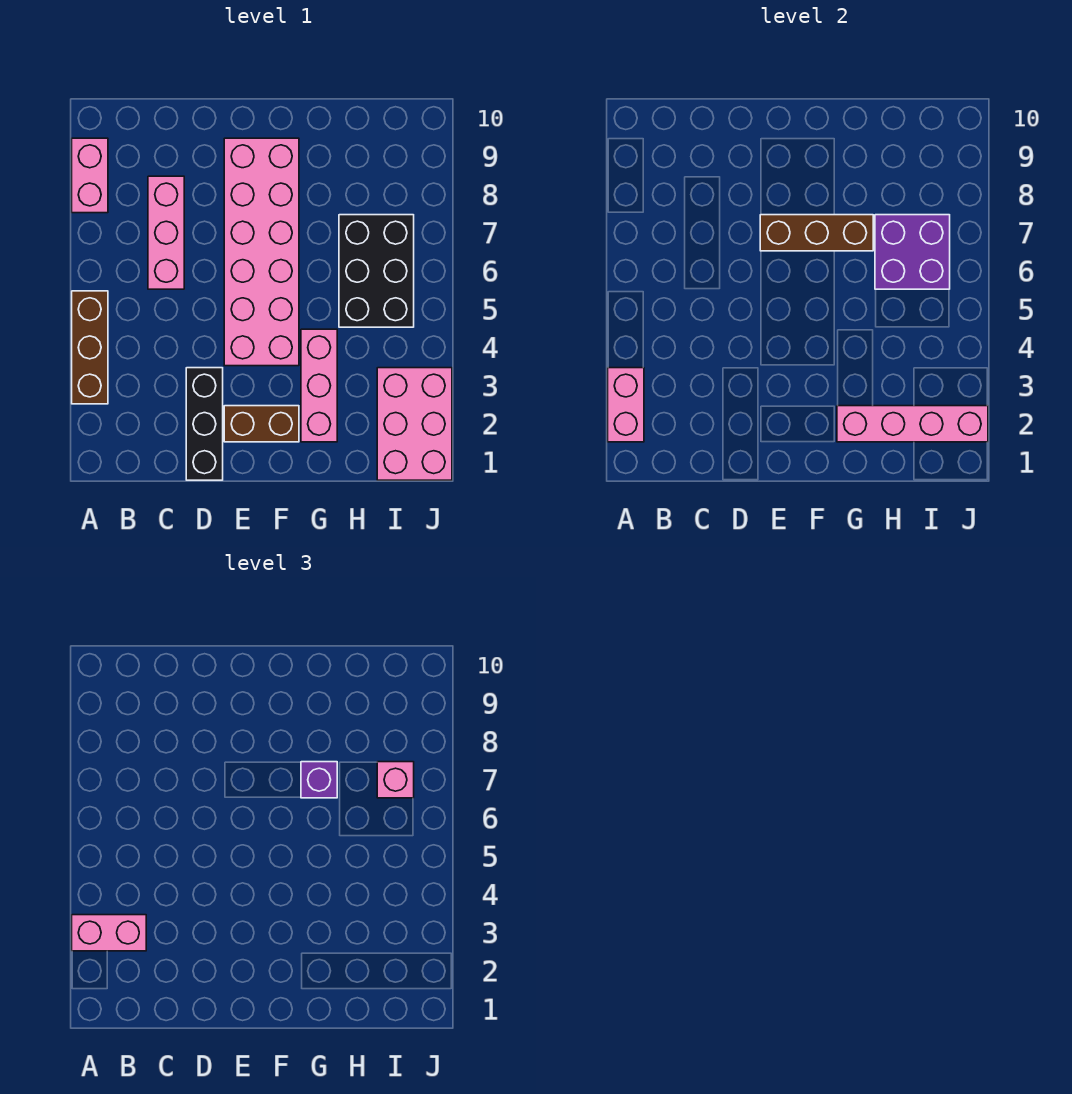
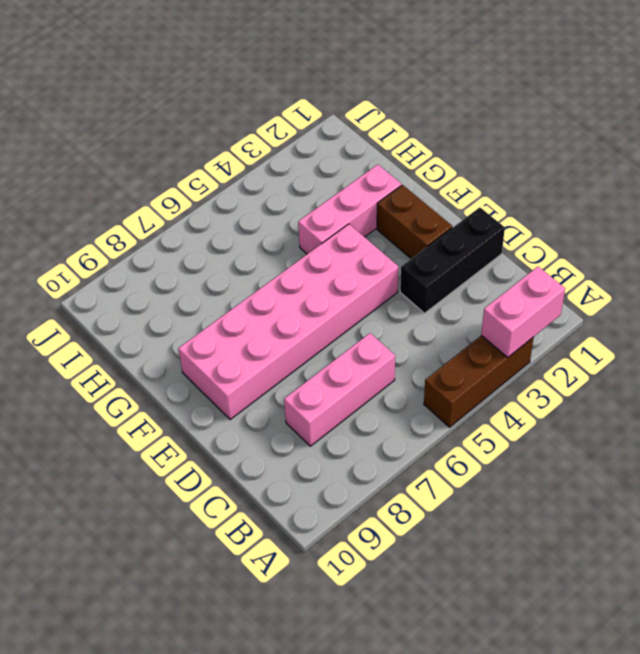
none -> pink 1x2 brick [72,138,108,213]
none -> black 2x3 brick [339,215,414,327]
none -> pink 2x3 brick [377,368,452,480]

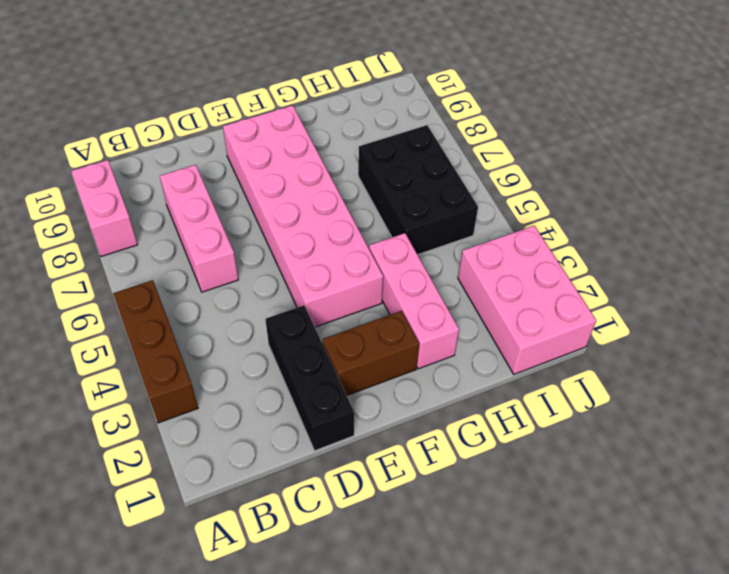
none -> pink 1x2 brick [608,368,644,442]
none -> brown 1x3 brick [760,215,873,251]
none -> pink 1x4 brick [837,406,988,442]

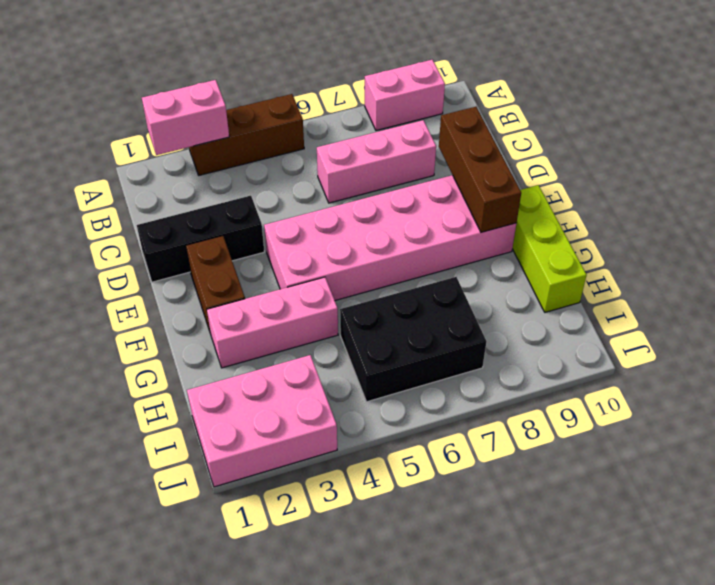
brown 1x3 brick [439,107,521,232] -> brown 1x3 brick moved to [760,215,873,251]
lime 1x3 brick [512,185,587,312] -> none
none -> pink 1x4 brick [837,406,988,442]
none -> purple 2x2 brick [875,215,950,289]
none -> pink 1x2 brick [72,915,146,951]

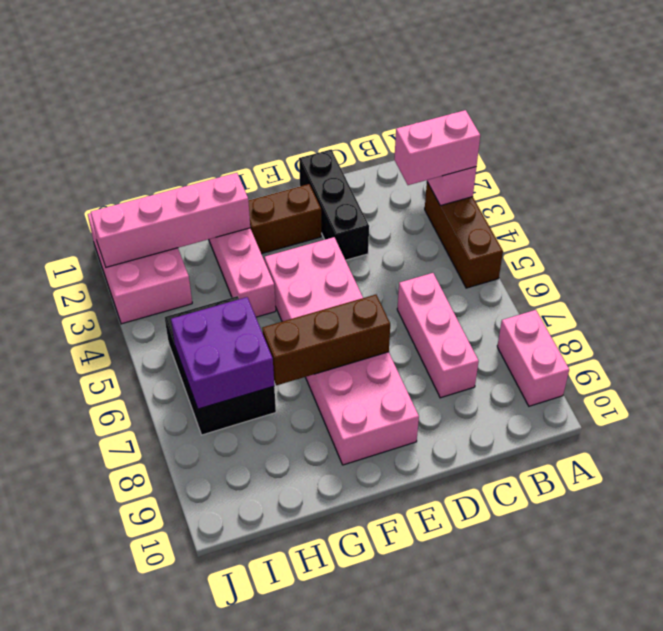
none -> purple 1x1 brick [301,762,337,798]
none -> pink 1x1 brick [377,762,414,798]

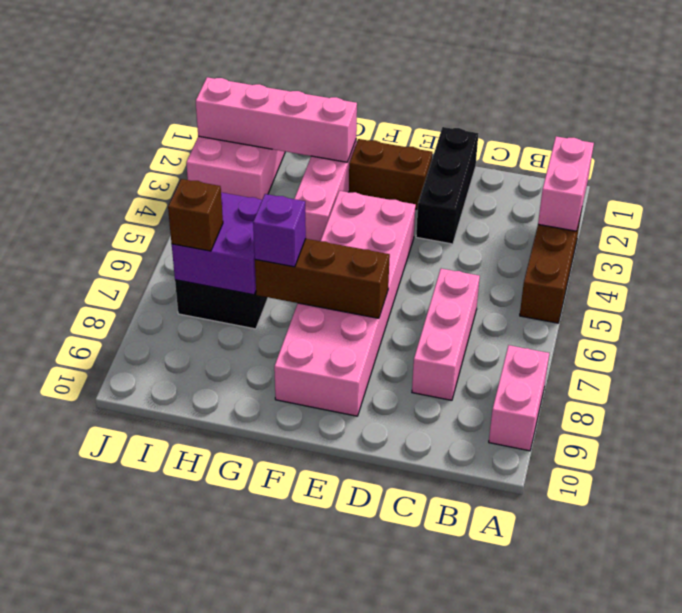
brown 1x1 brick [168,179,223,251] -> pink 1x1 brick [377,762,414,798]
none -> pink 1x2 brick [72,915,146,951]

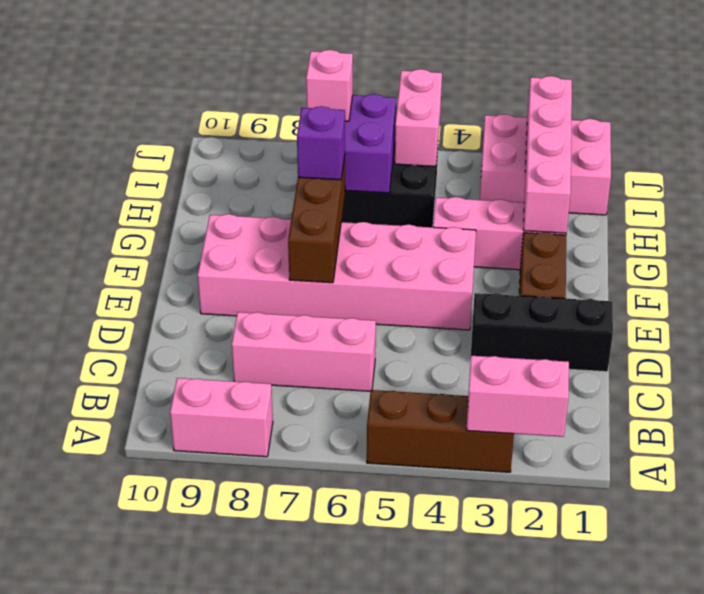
pink 1x2 brick [395,69,442,166] -> pink 1x2 brick moved to [72,915,146,951]

